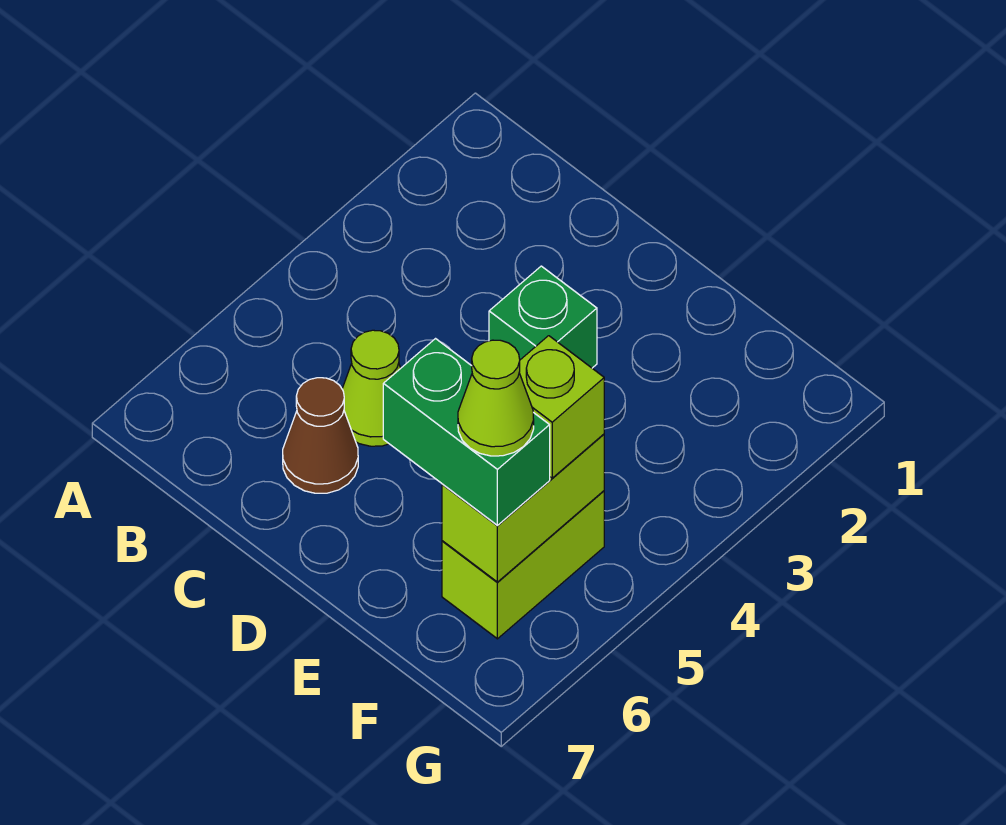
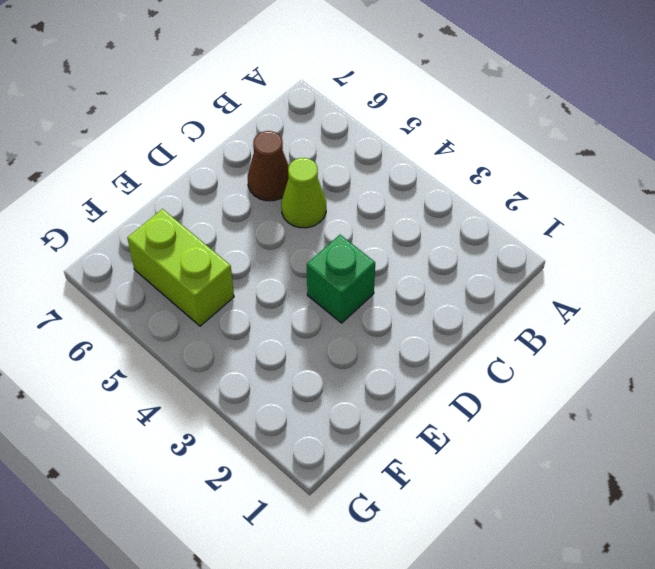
none -> lime 1x2 brick [442,434,604,582]
none -> green 1x2 brick [383,339,550,525]

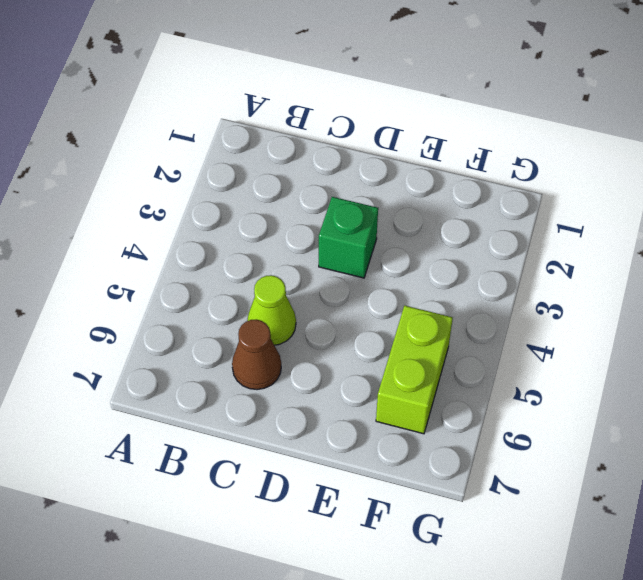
none -> lime 1x2 brick [442,434,604,582]
none -> green 1x2 brick [383,339,550,525]

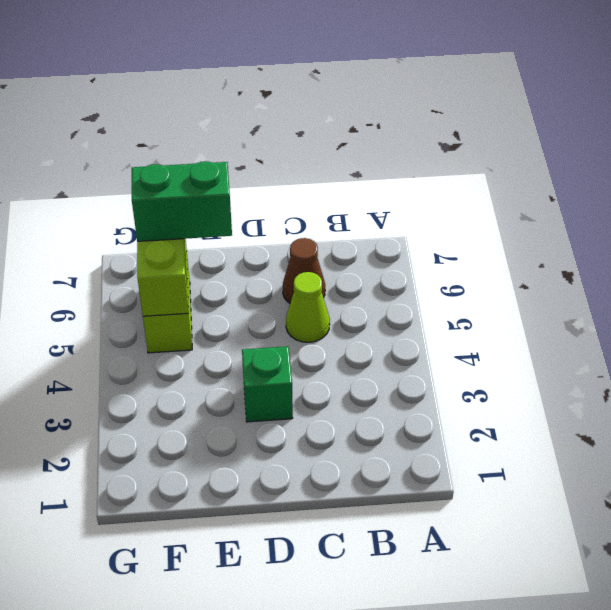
none -> lime 1x1 brick [519,336,604,478]
none -> lime 1x1 cone [458,340,534,456]

